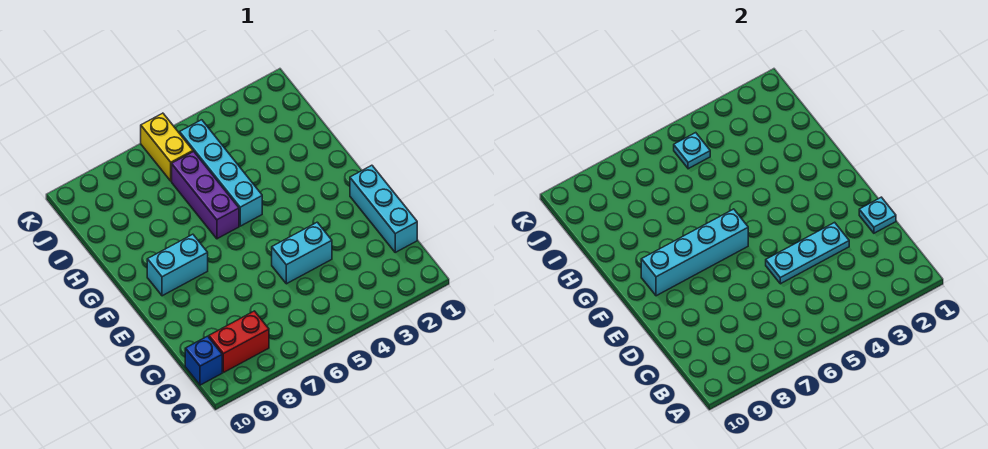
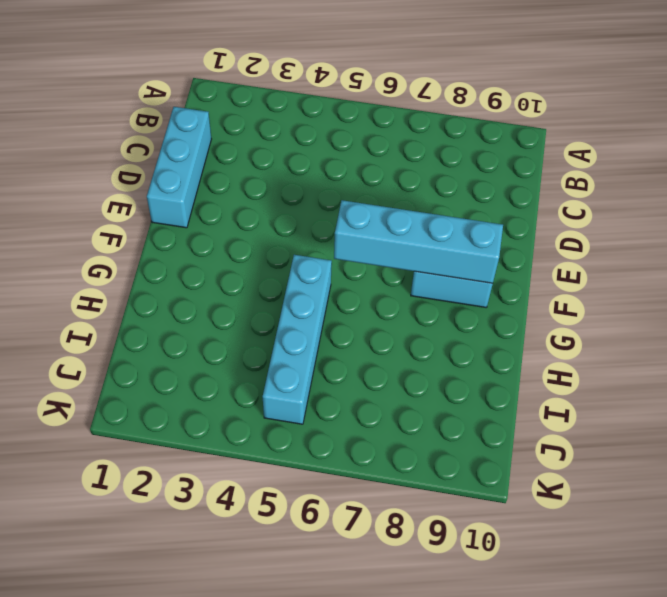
none -> red 1x2 brick [209,311,269,373]
none -> blue 1x1 brick [185,336,222,385]
none -> cyan 1x2 brick [272,222,332,284]

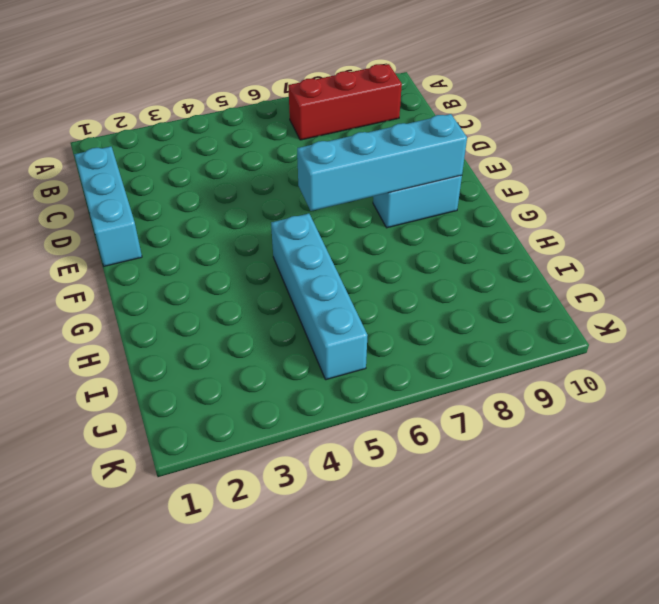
red 1x3 brick [288,64,402,140] -> red 1x2 brick [209,311,269,373]
none -> blue 1x1 brick [185,336,222,385]
none -> cyan 1x2 brick [272,222,332,284]
none -> purple 1x3 brick [172,152,239,239]

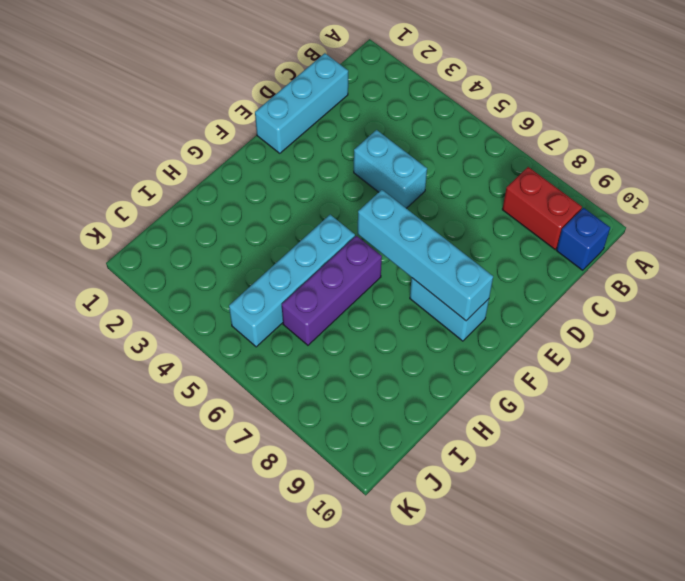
none -> yellow 1x2 brick [141,113,193,181]
none -> cyan 1x1 plate [859,197,896,233]
none -> cyan 1x3 plate [766,222,849,284]

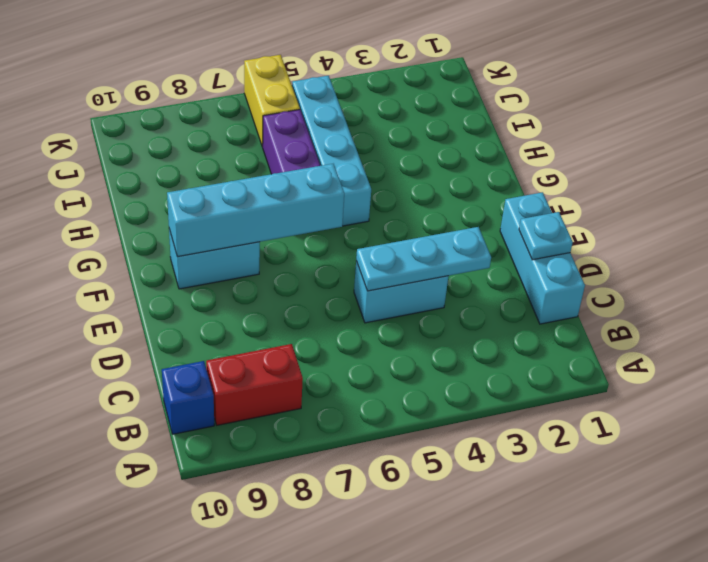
none -> cyan 1x1 plate [674,133,710,169]

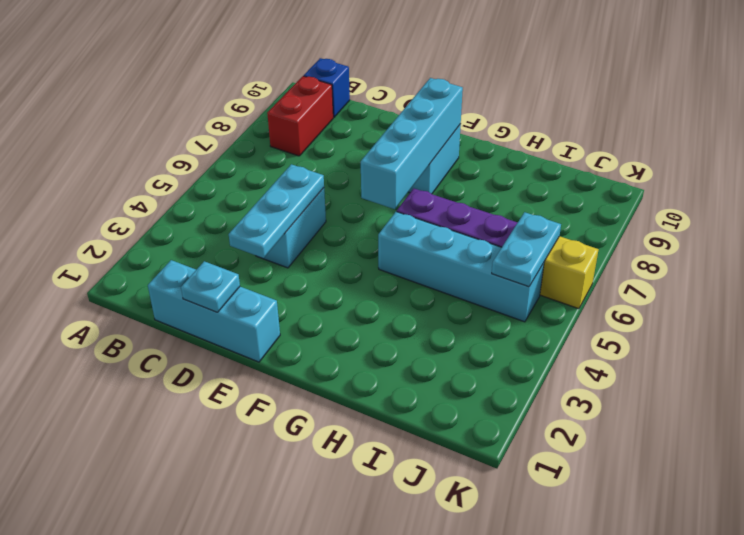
cyan 1x2 plate [492,212,561,287] -> cyan 1x1 plate [674,133,710,169]

